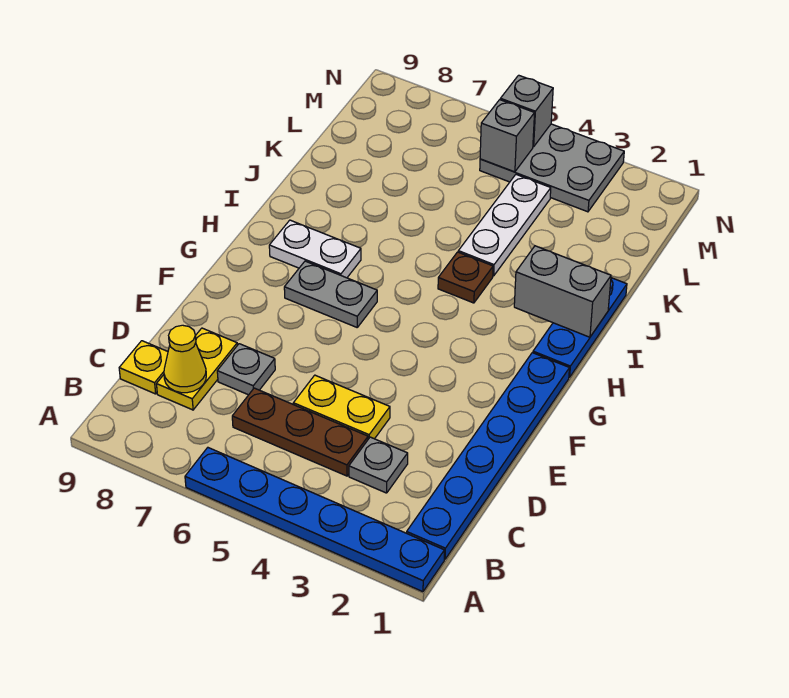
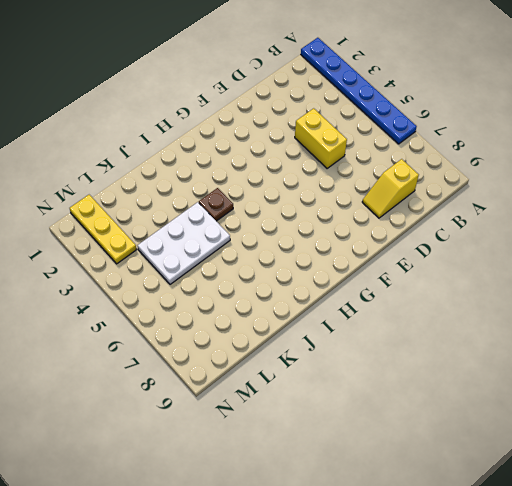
yellow 1x2 slope [362,159,419,218] -> yellow 1x2 plate [157,328,237,410]
yellow 1x2 brick [295,108,347,168] -> yellow 1x2 plate [293,375,390,439]
white 2x3 plate [138,202,230,284] -> white 1x3 plate [458,175,551,276]
yellow 1x3 plate [70,195,136,264] -> grey 2x3 plate [480,124,624,212]
none -> blue 1x6 plate [407,353,569,559]
none -> grey 1x1 plate [349,437,408,493]
none -> brown 1x3 plate [232,388,368,476]

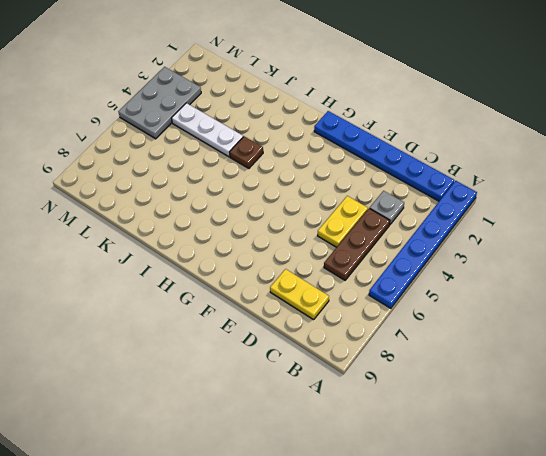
none -> yellow 1x1 plate [119,341,168,394]
none -> grey 1x1 plate [217,344,275,395]
none -> grey 1x2 plate [284,261,377,327]

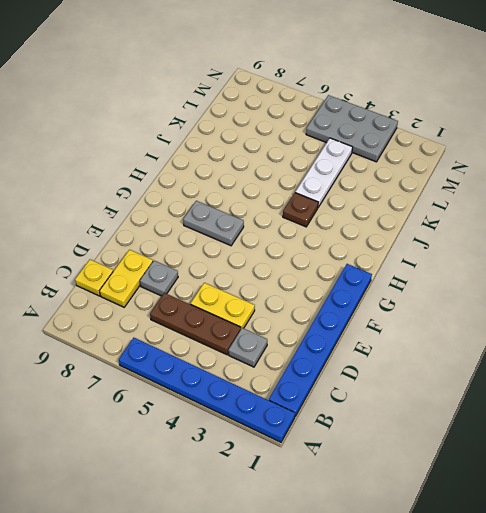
none -> blue 1x3 plate [533,278,627,377]
none -> white 1x2 plate [269,220,361,278]
none -> yellow 1x1 cone [164,325,206,393]

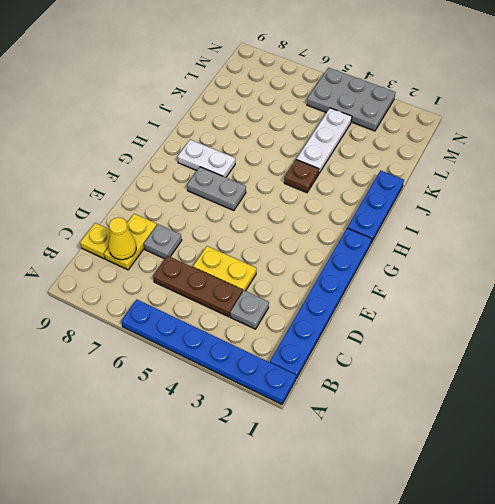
none -> grey 1x2 brick [514,246,611,337]
none -> grey 1x1 brick [480,100,535,172]
none -> grey 1x1 brick [500,75,553,147]

